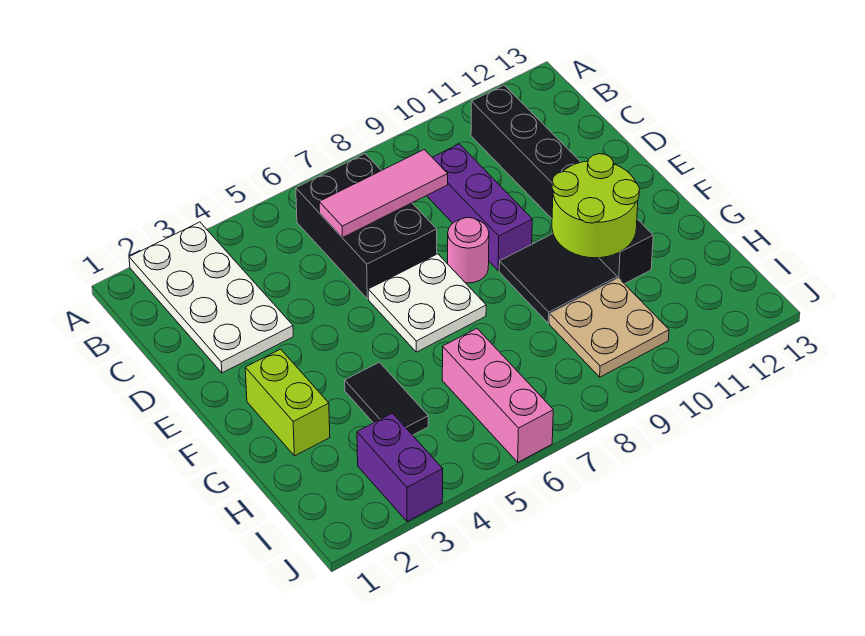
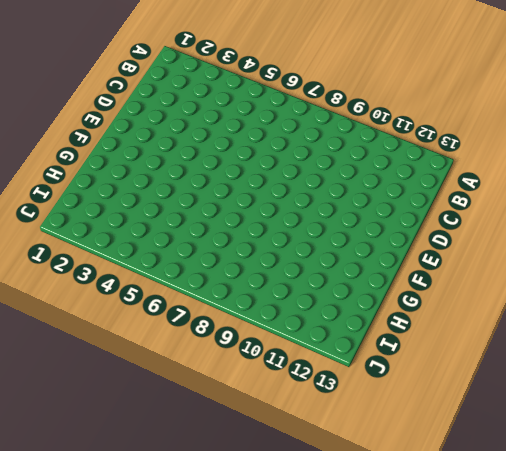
none -> white 2x4 plate [129,222,293,373]
none -> black 2x3 brick [296,154,437,299]
none -> black 1x6 brick [471,85,653,284]

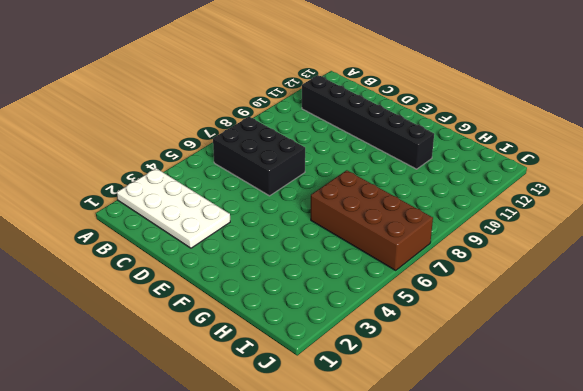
brown 2x4 brick [311,170,433,270] -> pink 1x3 brick [442,329,553,462]
none -> purple 1x3 brick [427,144,532,271]
none -> white 2x2 plate [368,254,486,352]
none -> pink 1x1 round brick [448,217,489,283]

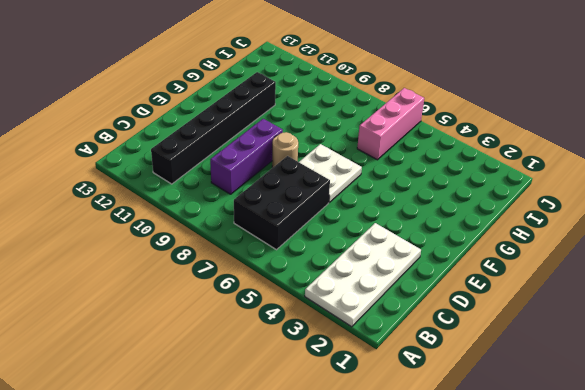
tan 1x1 round brick [272,132,298,167] -> pink 1x1 round brick [448,217,489,283]
none -> lime 1x2 brick [245,349,330,456]
none -> black 2x2 tile [499,234,617,323]
none -> black 1x2 tile [345,362,428,435]

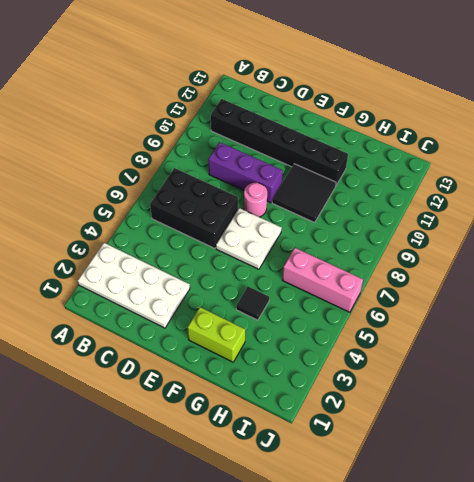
black 1x1 tile [236,287,269,320] -> black 1x2 tile [345,362,428,435]
none -> tan 2x2 plate [550,278,669,377]
none -> purple 1x2 brick [357,413,443,522]
none -> pink 1x3 tile [319,149,448,238]

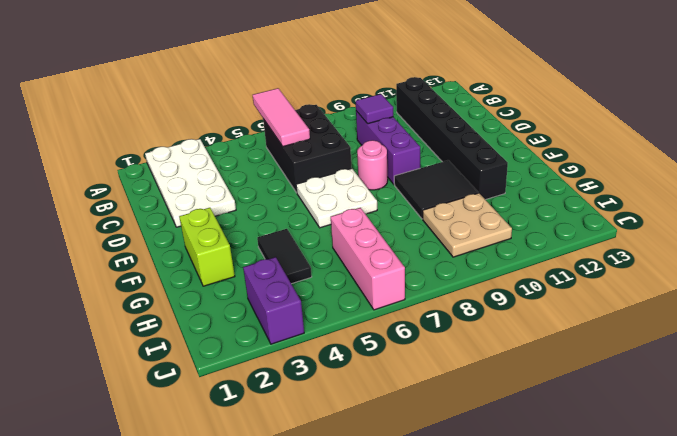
pink 1x3 tile [253,88,310,147] -> pink 1x3 tile turned to [319,149,448,238]
purple 1x1 tile [356,94,393,124] -> none
none -> lime 2x2 round brick [552,154,640,258]

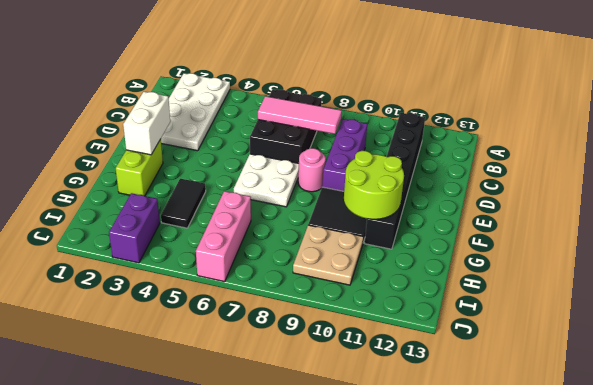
white 1x2 brick [123,92,170,155] -> none

